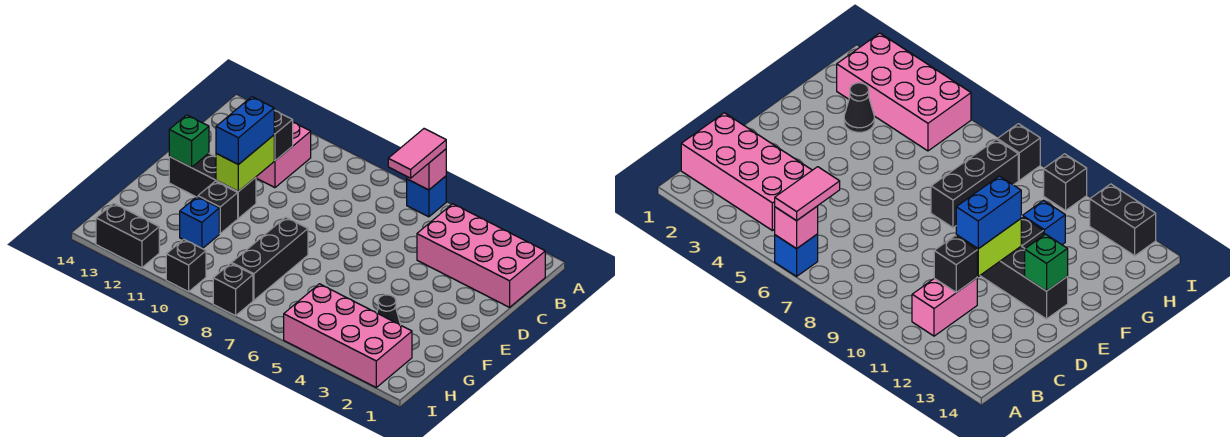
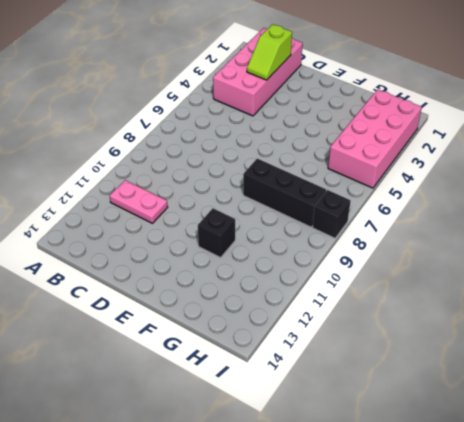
pink 1x2 plate [110,180,168,223] -> pink 1x2 brick [256,122,311,188]
lime 1x2 slope [247,24,292,80] -> none
none -> blue 1x1 brick [407,176,446,217]
none -> black 1x3 brick [169,153,256,218]
none -> black 1x1 cone [377,295,401,325]

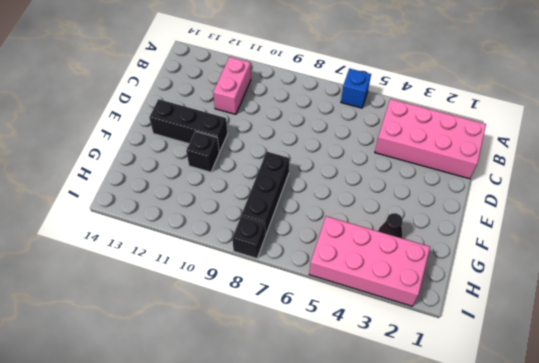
none -> blue 1x1 brick [180,197,219,249]
none -> black 1x1 brick [166,239,206,292]
none -> black 1x2 brick [96,203,159,268]

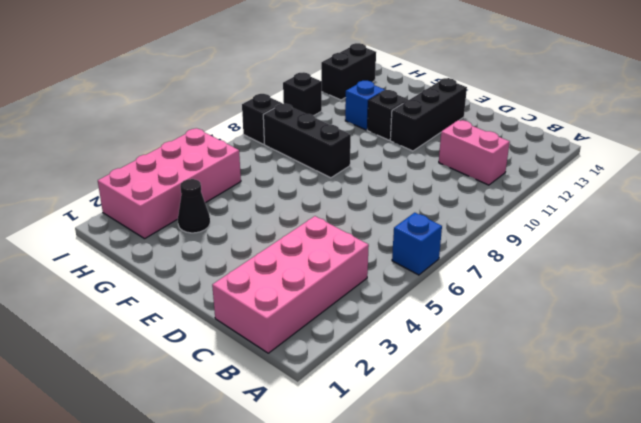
none -> pink 1x1 brick [407,149,446,190]
none -> black 1x1 brick [274,111,293,161]
none -> lime 1x2 brick [216,135,274,192]

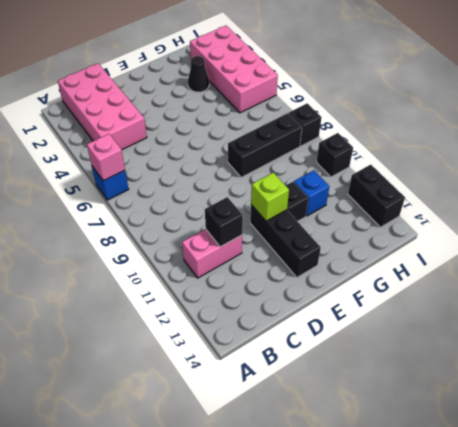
lime 1x1 brick [251,173,289,221] -> lime 1x2 brick [216,135,274,192]
none -> green 1x1 brick [169,115,209,168]
none -> pink 1x2 tile [388,129,446,178]
none -> blue 1x2 brick [216,97,275,165]

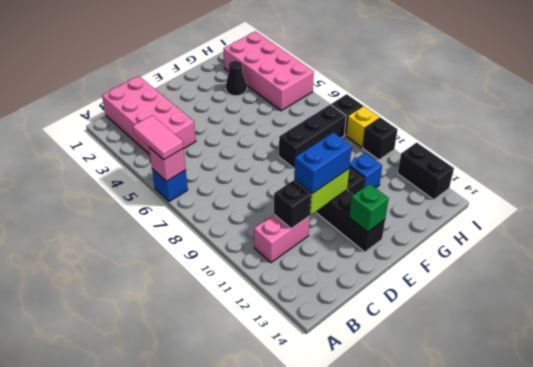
pink 1x2 tile [133,115,183,160] -> pink 1x2 tile turned to [388,129,446,178]
yellow 1x1 brick [346,106,380,147] -> none

